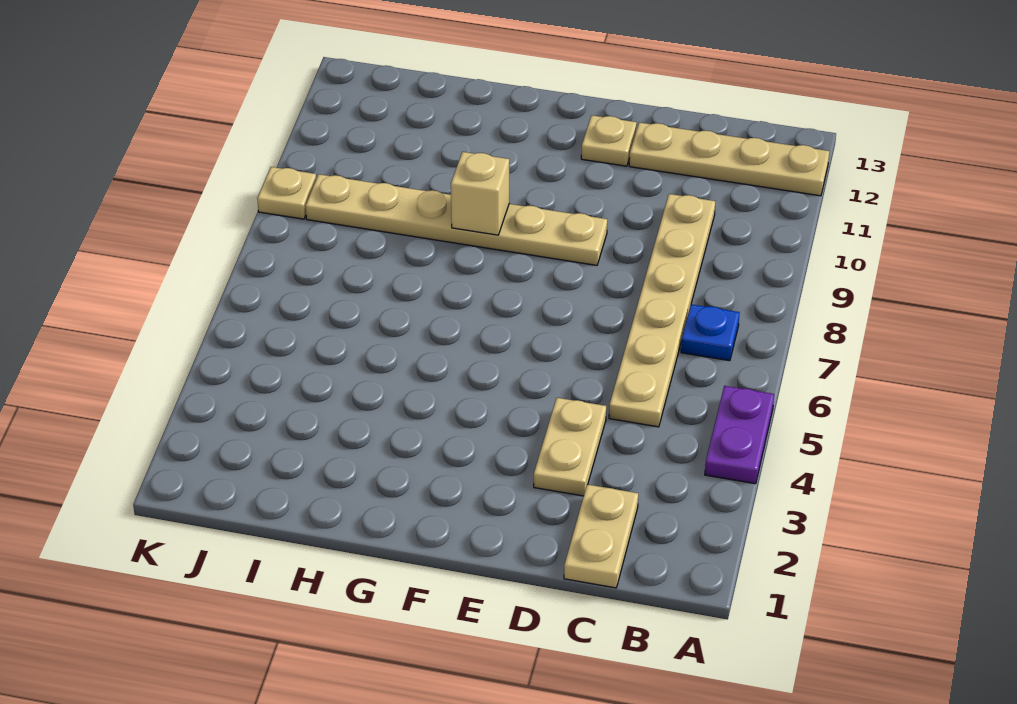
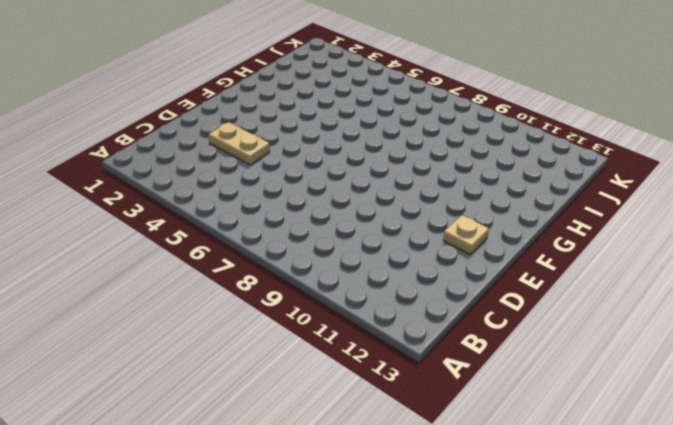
none -> purple 1x2 plate [705,386,774,484]
none -> tan 1x4 plate [629,122,829,196]

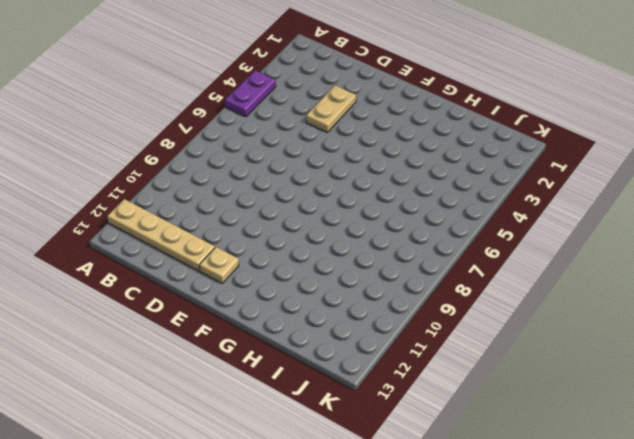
none -> blue 1x1 plate [681,304,740,361]
none -> tan 1x2 plate [564,485,638,588]

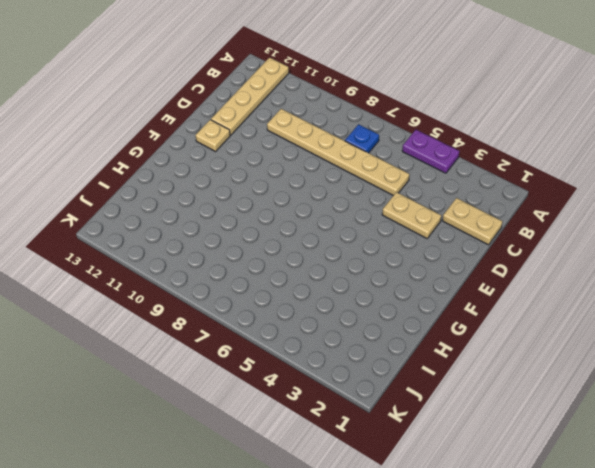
none -> tan 1x6 plate [306,174,607,265]
none -> tan 1x1 plate [257,167,316,219]

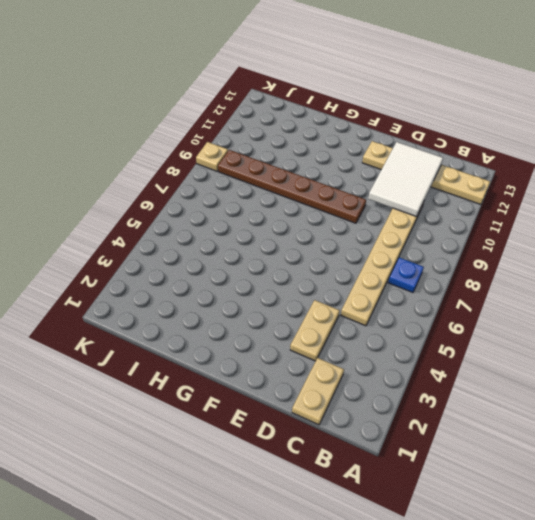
white 2x3 tile [368,142,443,217] -> none
brown 1x6 plate [218,150,366,223] -> tan 1x6 plate [306,174,607,265]
none -> purple 1x2 plate [705,386,774,484]
none -> tan 1x1 brick [451,152,509,235]

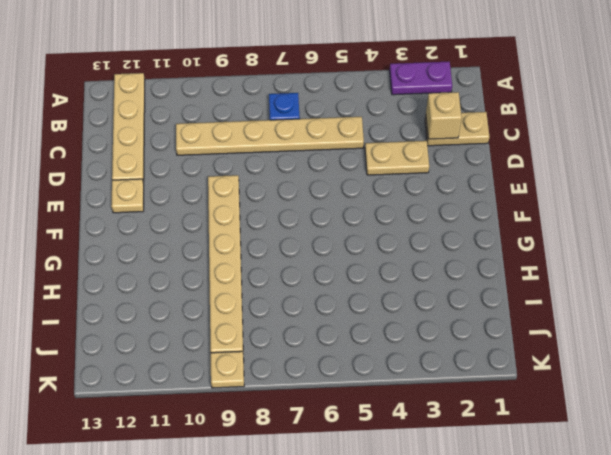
purple 1x2 plate [390,62,452,95] -> purple 1x2 plate moved to [705,386,774,484]
tan 1x1 brick [426,92,462,139] -> tan 1x1 brick moved to [451,152,509,235]

